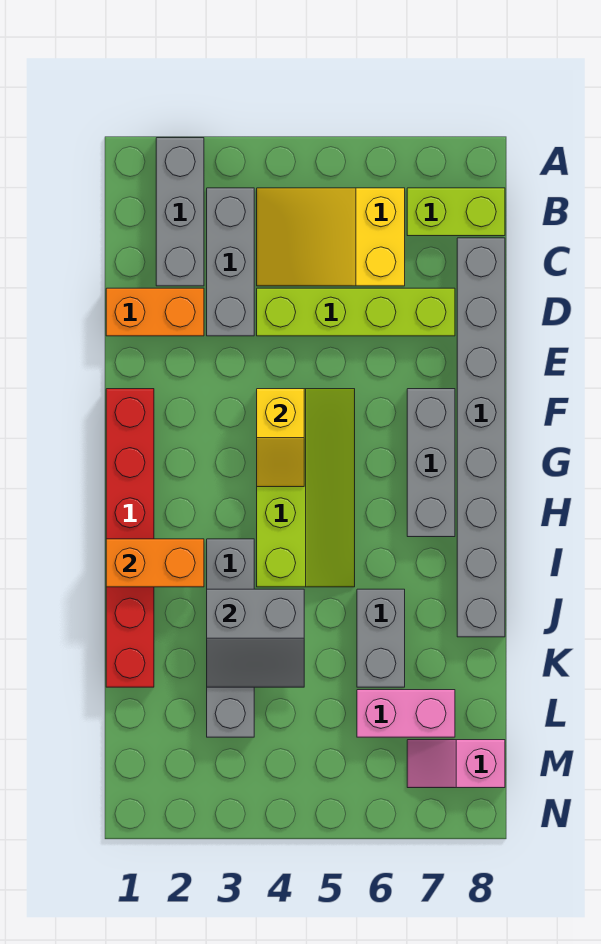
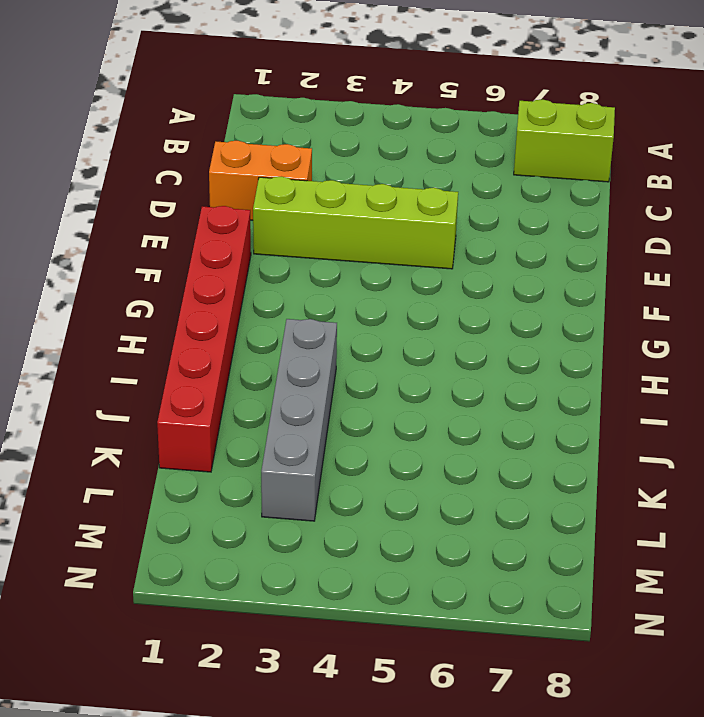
lime 1x4 brick [253,177,458,269] -> lime 1x4 brick moved to [257,288,455,336]
none -> grey 1x3 brick [156,138,204,286]
none -> grey 1x3 brick [207,188,254,336]
none -> yellow 2x3 slope [257,188,405,286]

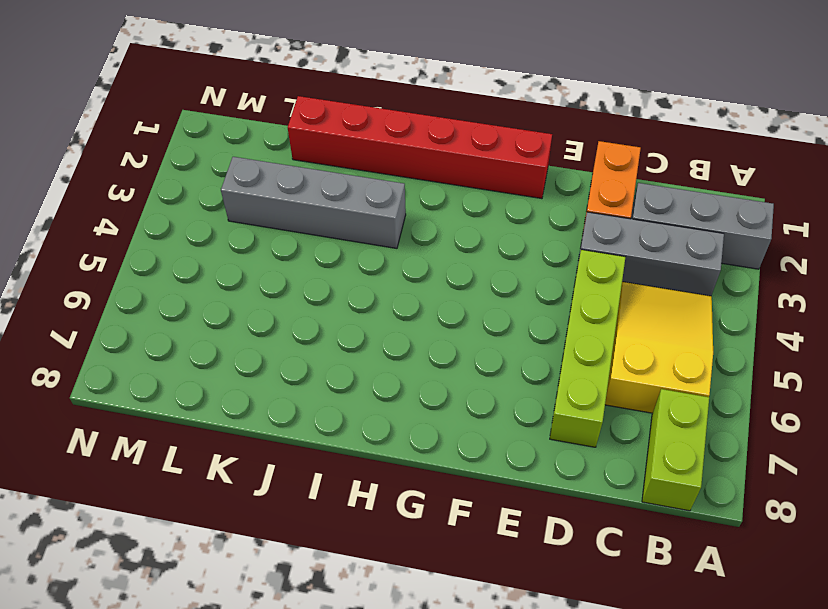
none -> grey 1x8 brick [457,238,505,637]
none -> lime 2x4 slope [257,389,355,587]
none -> grey 1x3 brick [407,389,455,537]

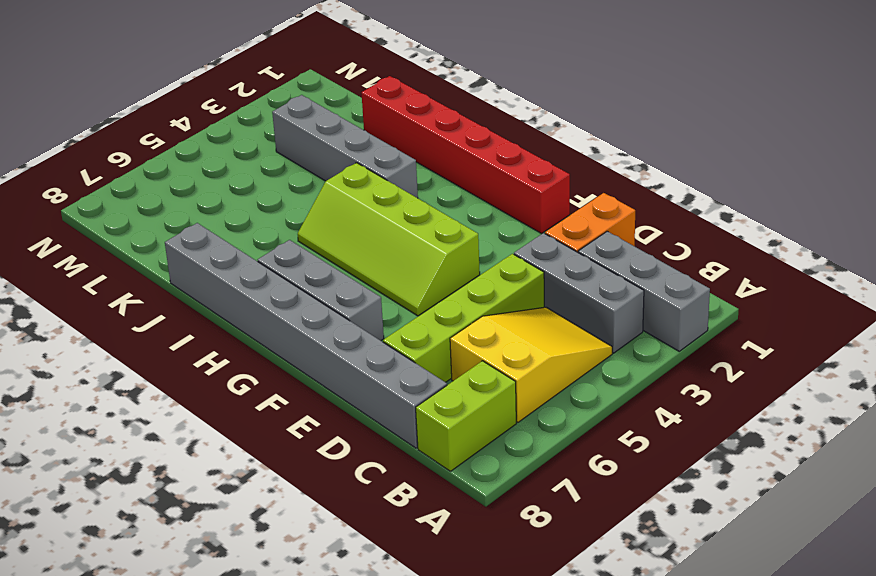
none -> grey 1x2 brick [357,589,405,687]
none -> pink 1x2 brick [357,690,455,737]
none -> pink 1x2 slope [407,740,505,788]

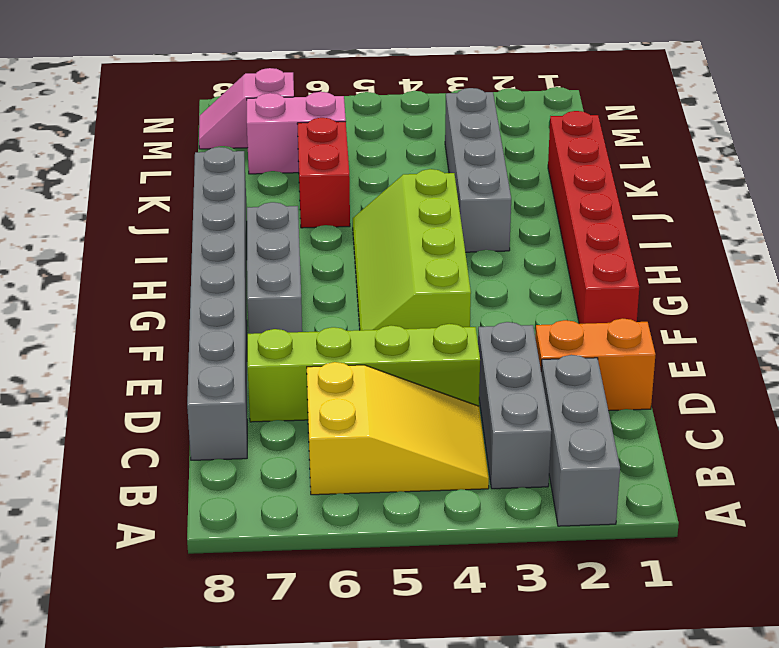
red 1x2 brick [297,118,350,228] -> grey 1x2 brick [357,589,405,687]
pink 1x2 slope [199,68,294,149] -> pink 1x2 slope turned to [407,740,505,788]
none -> lime 1x2 brick [407,188,505,236]
none -> yellow 1x2 slope [257,389,304,487]
none -> orange 1x2 brick [106,539,204,587]

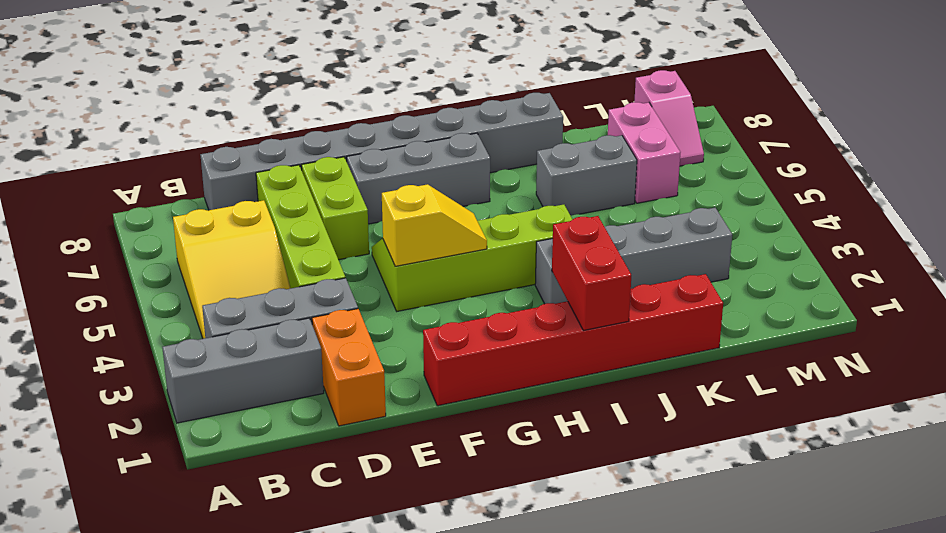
lime 1x2 brick [301,157,369,260] -> lime 1x2 brick moved to [407,188,505,236]
red 1x2 brick [552,216,631,331] -> orange 1x2 brick [106,539,204,587]
none -> grey 2x2 slope [207,589,304,687]

